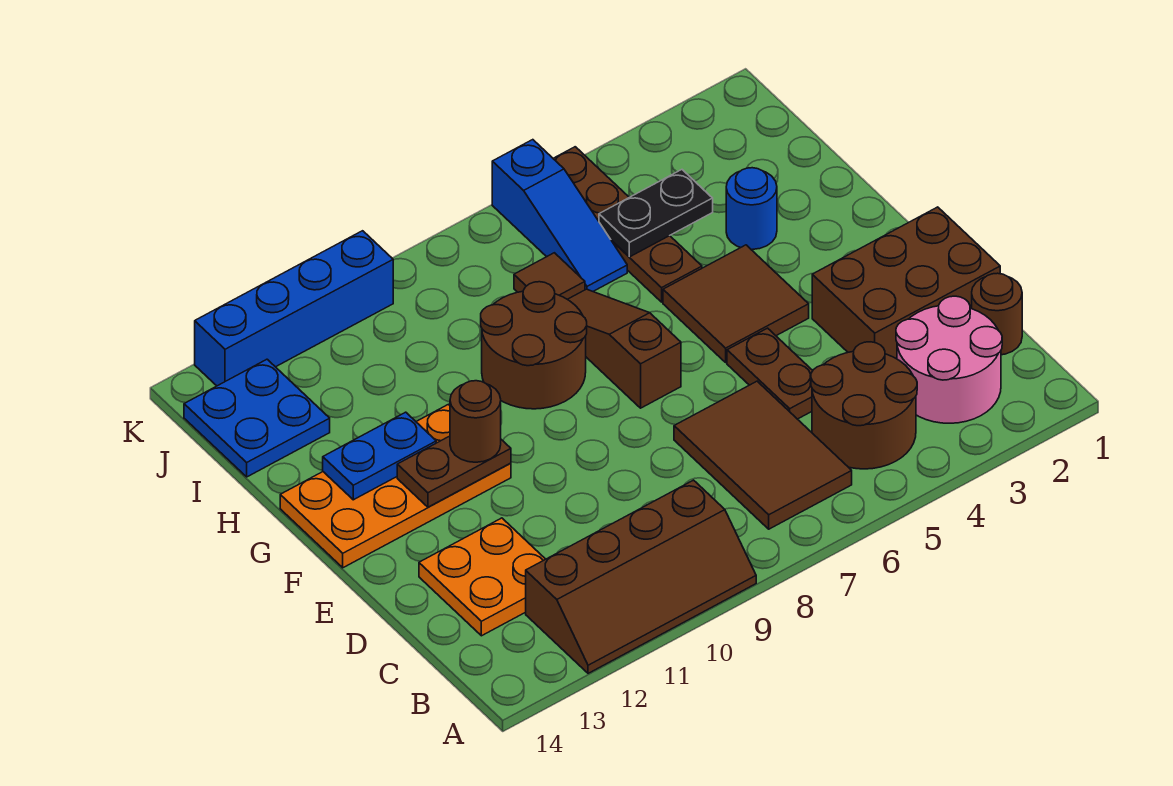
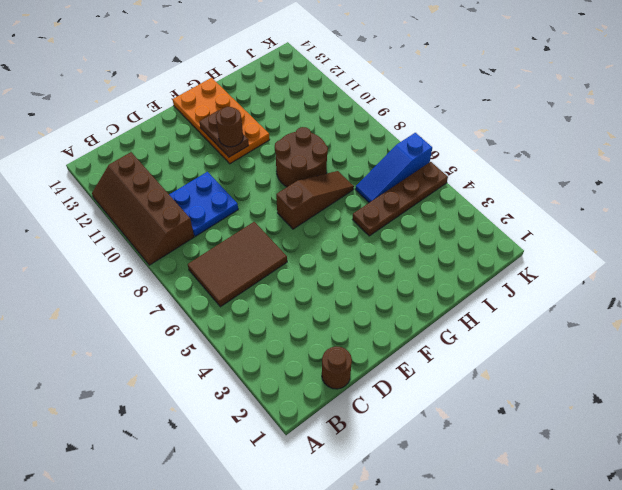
blue 2x2 plate [169,172,238,236] -> blue 2x2 plate moved to [184,359,330,477]
none -> pink 2x2 round brick [896,296,1002,423]
none -> brown 2x2 round brick [811,342,917,469]
none -> orange 2x2 plate [419,518,545,636]

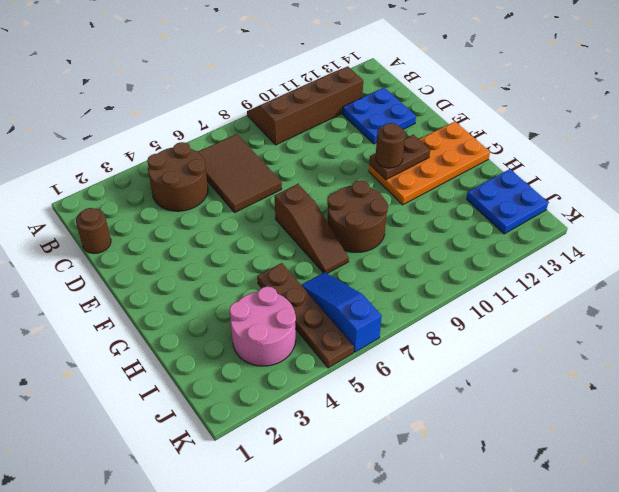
blue 2x2 plate [343,88,416,144] -> orange 2x2 plate [419,518,545,636]
pink 2x2 round brick [229,287,296,366] -> pink 2x2 round brick moved to [896,296,1002,423]
none -> brown 2x3 brick [812,207,1000,359]
none -> brown 1x2 plate [727,328,813,419]
none -> brown 2x2 tile [663,245,809,362]

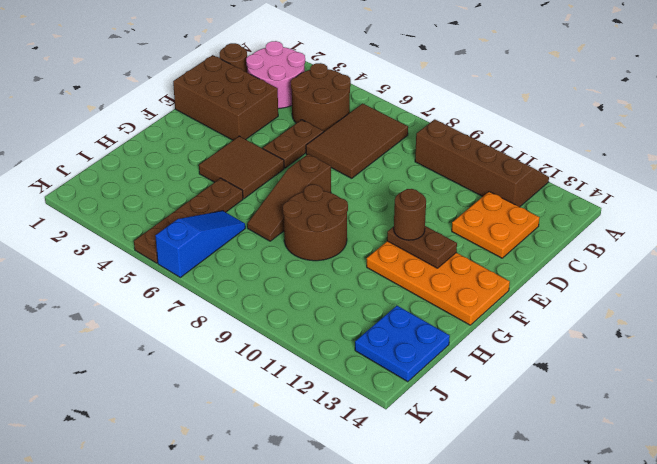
none -> blue 1x1 round brick [726,168,777,249]
none -> brown 1x1 tile [514,253,585,299]
none -> blue 1x4 brick [195,231,393,386]

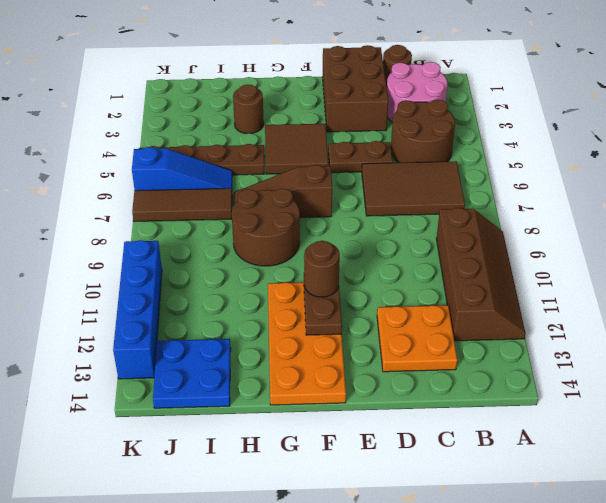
brown 1x1 round brick [233,84,264,134] -> blue 1x1 round brick [726,168,777,249]
brown 1x3 tile [132,188,232,222] -> brown 1x1 tile [514,253,585,299]
none -> blue 1x2 plate [323,412,436,500]
none -> black 1x2 plate [599,170,713,257]

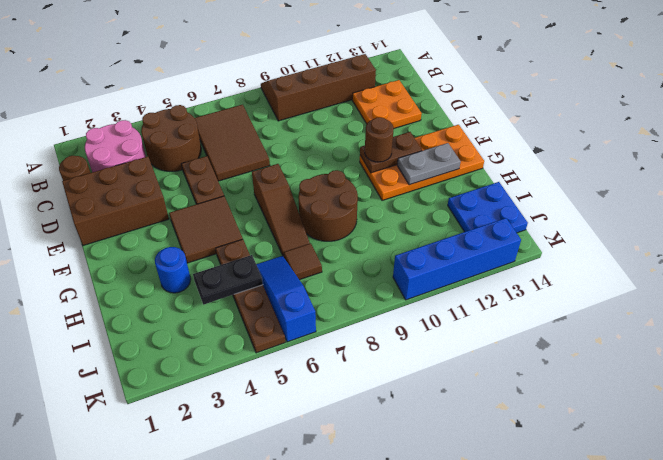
grey 1x2 plate [397,143,461,185] -> blue 1x2 plate [323,412,436,500]

